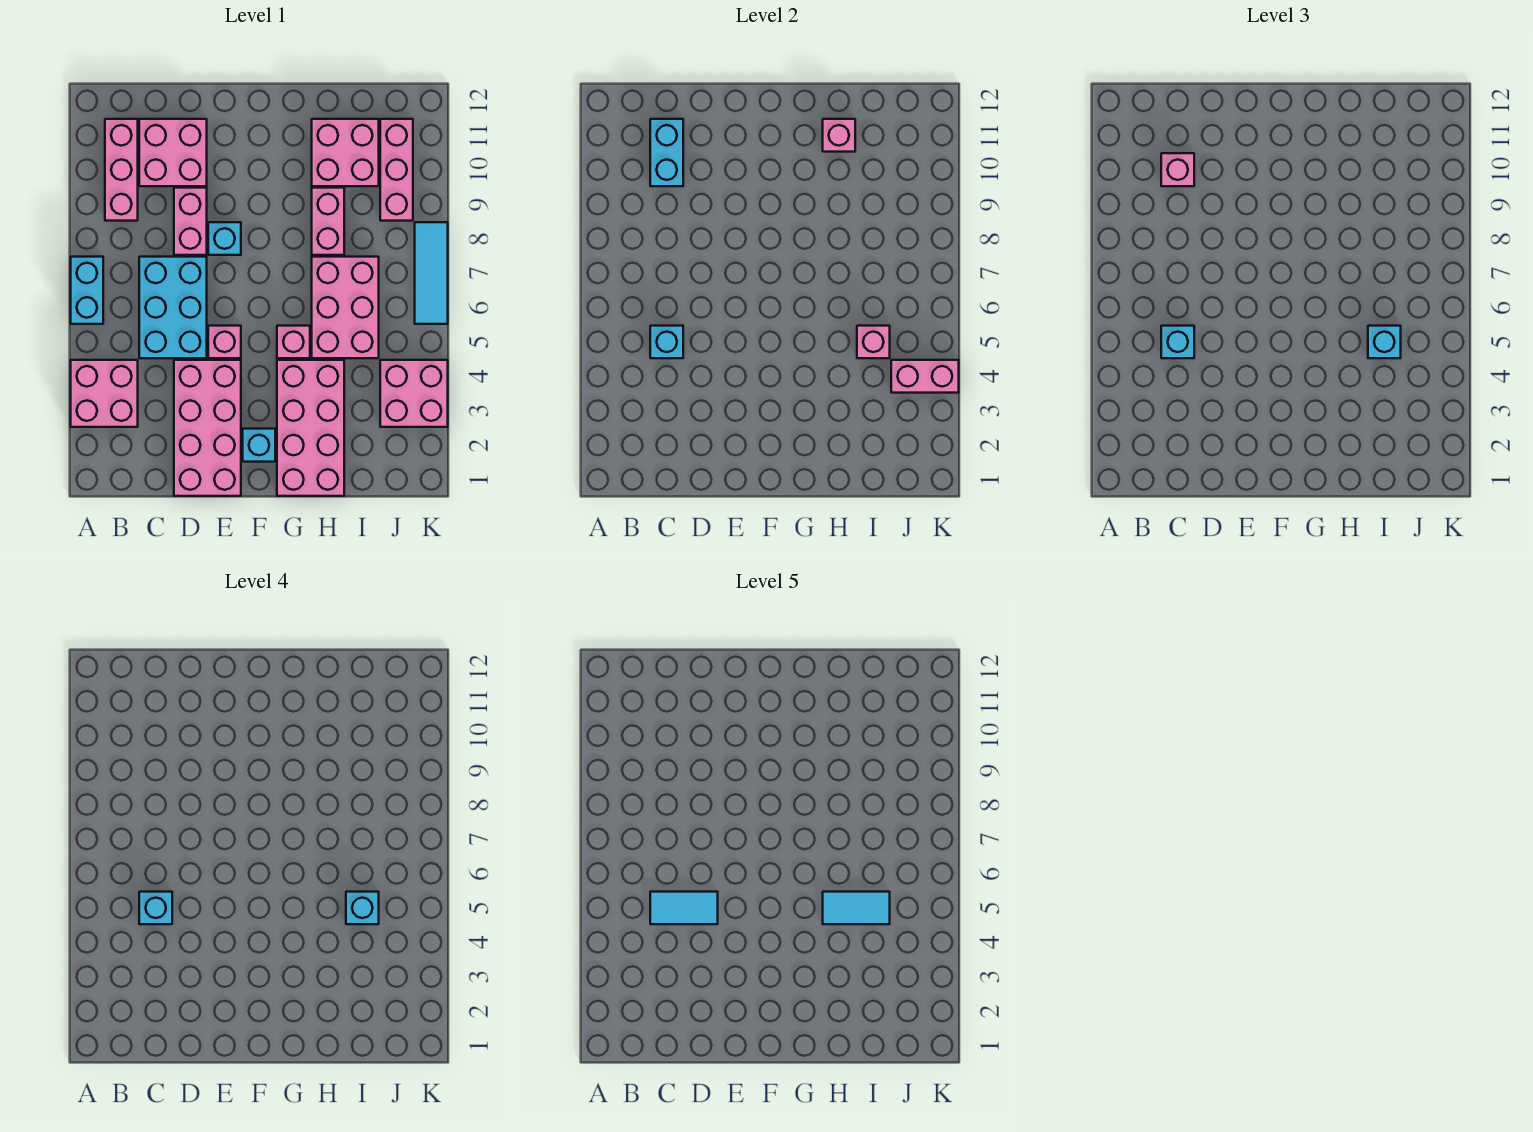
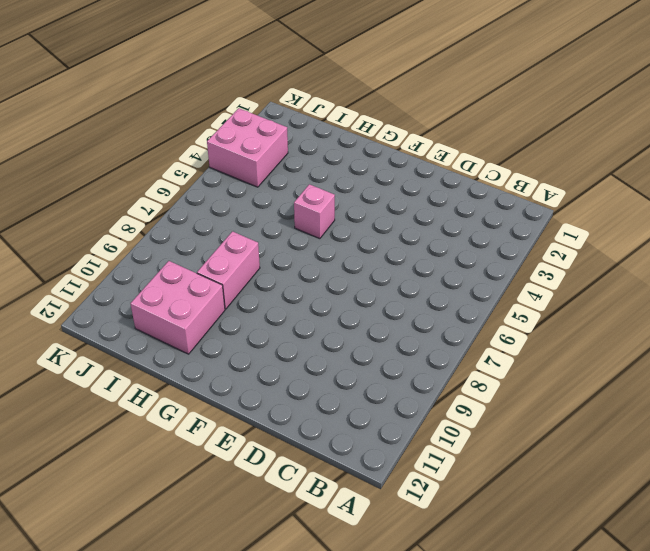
none -> pink 2x2 brick [71,360,138,427]
none -> cyan 1x2 brick [71,257,103,324]
none -> pink 1x3 brick [105,119,138,221]
none -> cyan 2x3 brick [139,257,207,358]

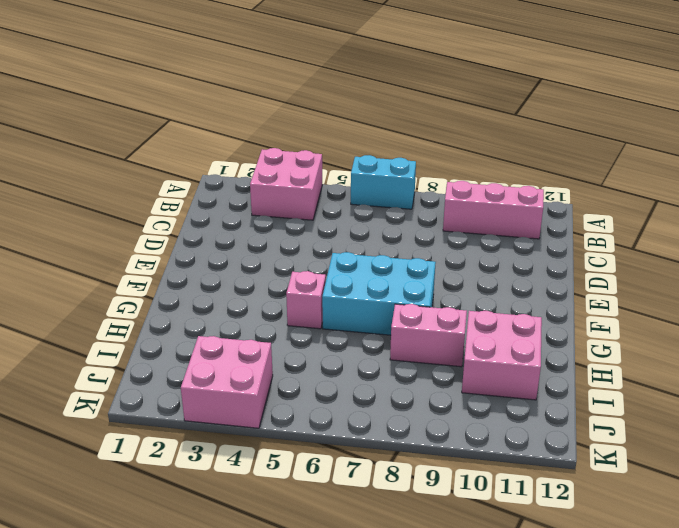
cyan 2x3 brick [322,252,436,335] -> cyan 2x3 brick moved to [139,257,207,358]
none -> pink 2x2 brick [139,119,207,186]
none -> pink 2x4 brick [174,360,241,496]
none -> pink 1x2 brick [174,188,207,255]
none -> pink 1x1 brick [208,326,241,358]

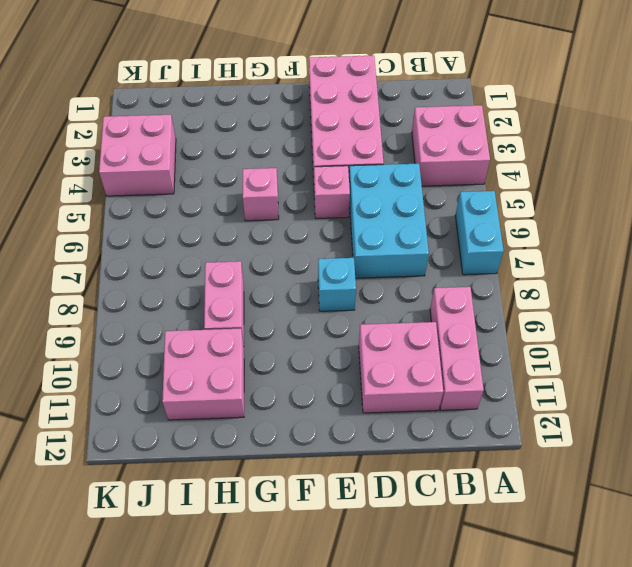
none -> pink 1x2 brick [174,188,207,255]
none -> cyan 1x1 brick [243,429,275,462]
none -> pink 2x4 brick [277,360,344,496]
none -> pink 2x3 brick [312,257,379,358]

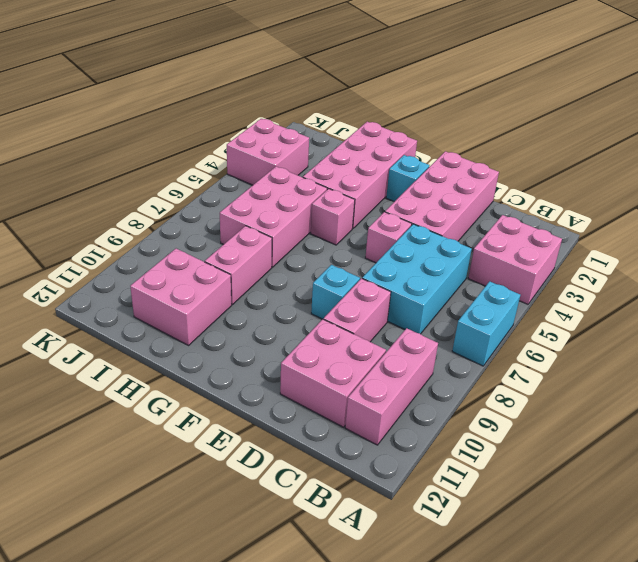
none -> pink 1x3 brick [380,119,413,221]
none -> cyan 1x3 tile [415,222,448,324]
none -> cyan 1x1 brick [650,326,683,358]
none -> cyan 1x2 brick [650,119,683,186]

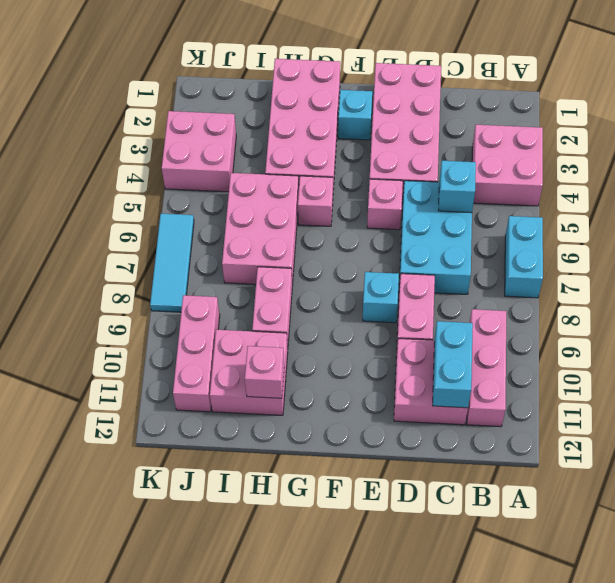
none -> pink 1x1 brick [857,326,890,358]
none -> pink 1x2 brick [891,360,959,393]
none -> cyan 1x1 brick [1161,326,1194,358]
none -> pink 1x1 brick [1161,153,1194,186]

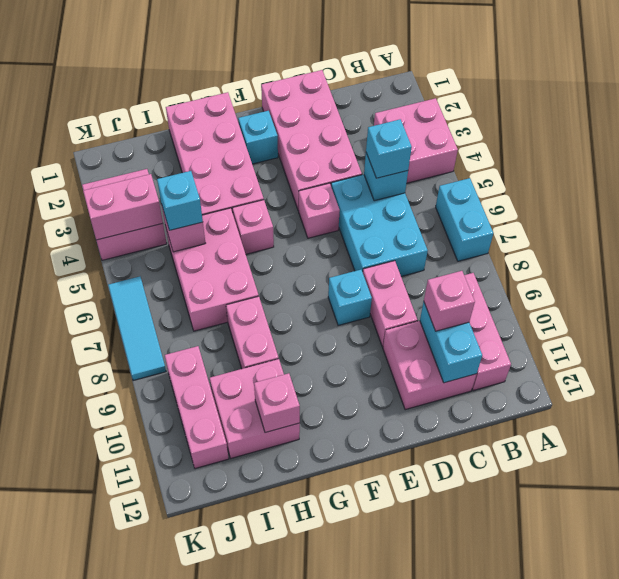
none -> cyan 1x1 brick [139,892,172,924]
none -> cyan 1x1 brick [346,892,379,924]
none -> cyan 1x2 tile [650,892,718,924]
none -> cyan 1x2 tile [823,892,890,924]

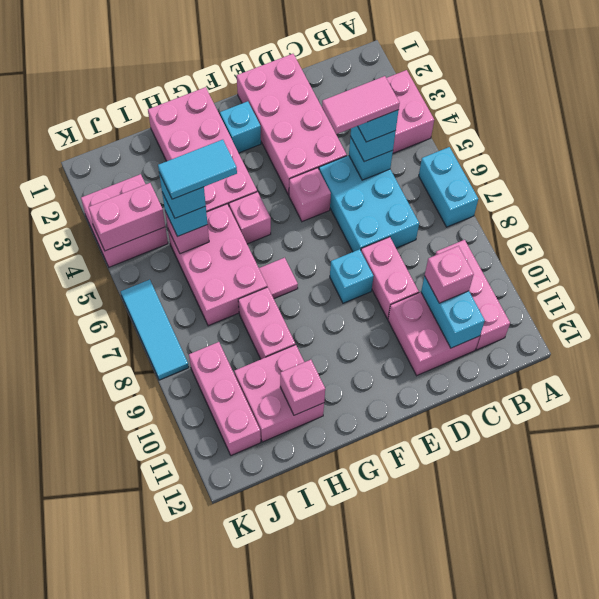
pink 1x2 tile [322,76,400,134] -> cyan 1x2 tile [650,892,718,924]
pink 1x1 tile [259,258,298,298] -> none

